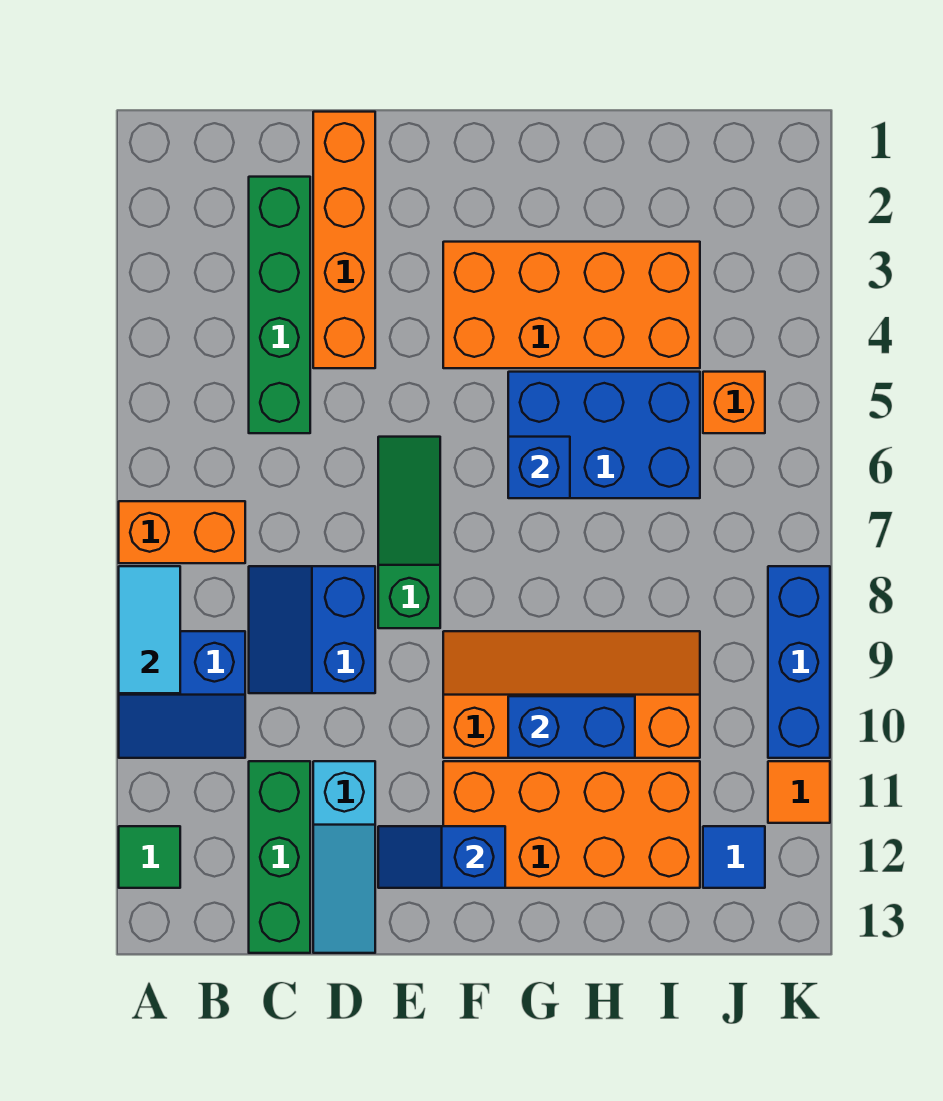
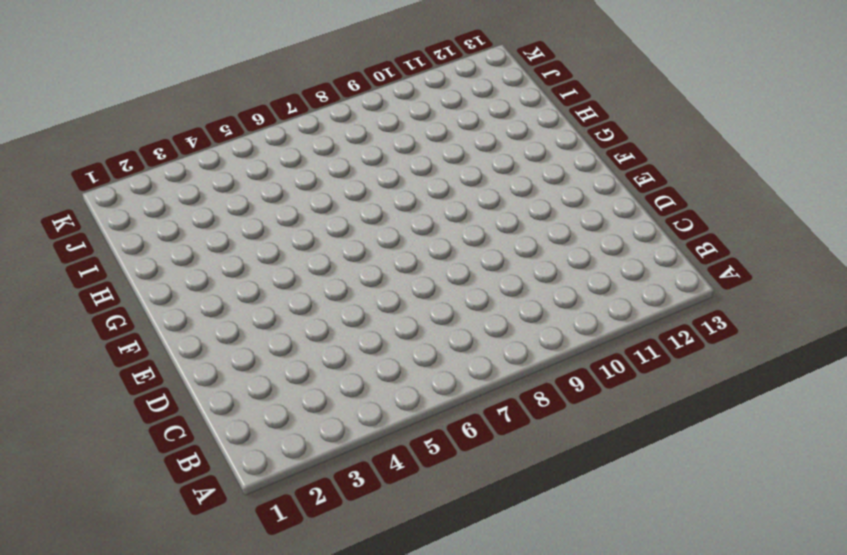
none -> orange 1x2 brick [119,501,245,563]
none -> blue 2x2 slope [119,631,245,758]
none -> green 1x1 tile [119,826,180,888]

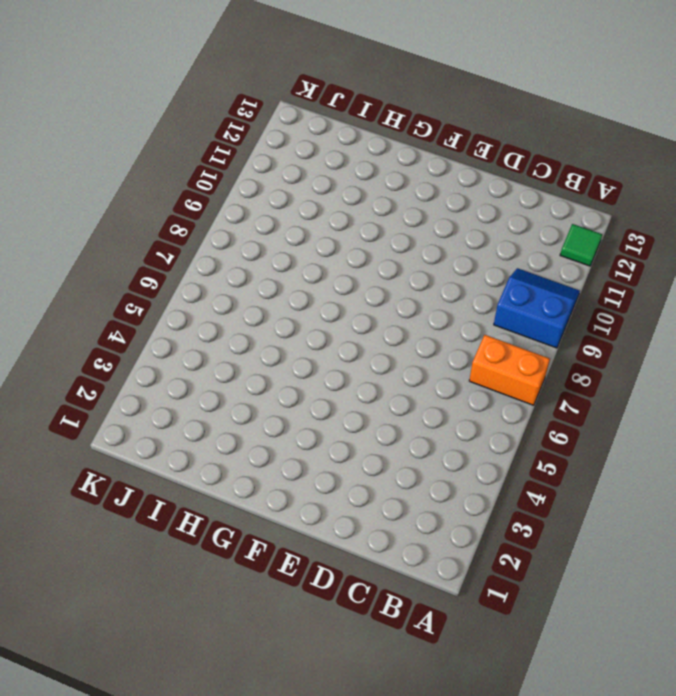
none -> green 1x4 brick [249,177,310,433]
none -> blue 2x2 slope [249,566,375,693]
none -> green 1x3 brick [249,761,310,953]

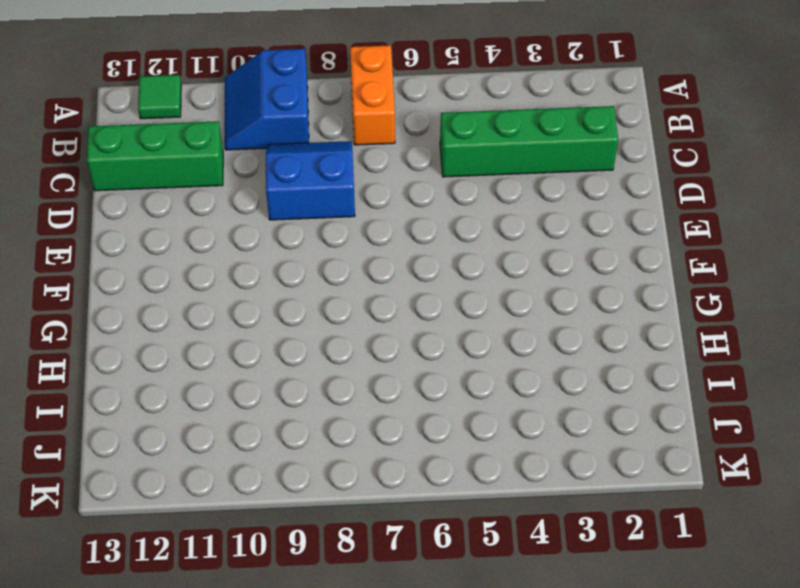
none -> orange 1x4 brick [313,112,375,368]
none -> cyan 1x3 slope [313,761,375,953]
none -> green 1x3 slope [378,437,440,628]

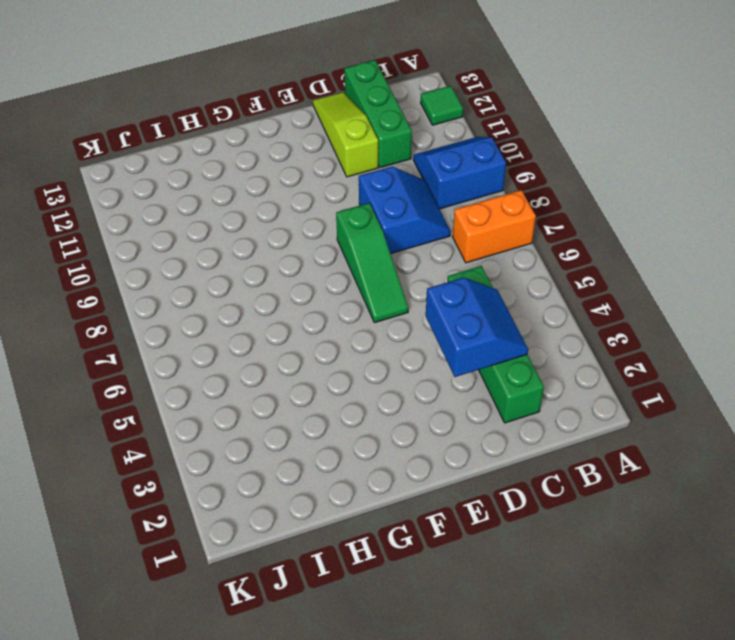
blue 2x2 slope [426,278,528,377] -> none
lime 1x3 slope [313,92,378,177] -> cyan 1x3 slope [313,761,375,953]
none -> orange 1x4 brick [313,112,375,368]
none -> orange 2x4 brick [443,242,700,368]
none -> orange 2x4 slope [443,631,700,758]

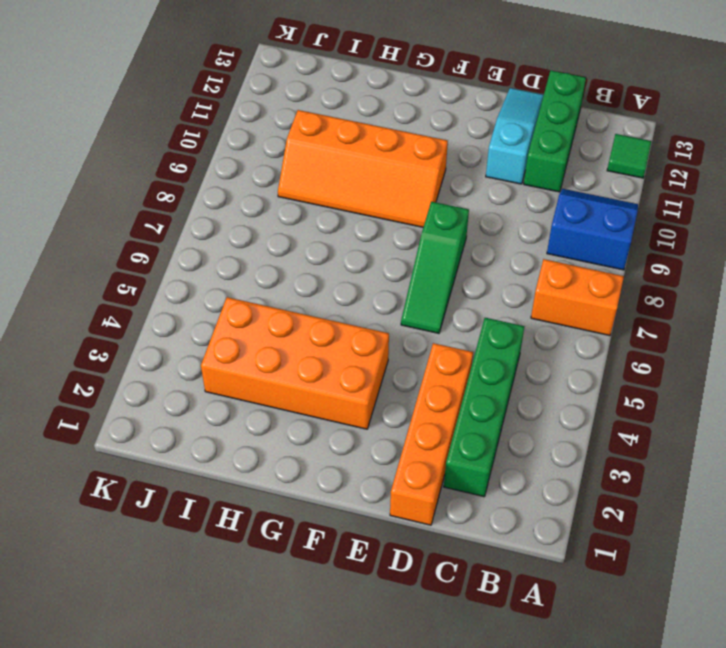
none -> blue 2x2 slope [249,566,375,693]
none -> orange 2x4 brick [443,761,700,888]
none -> blue 2x3 brick [508,372,700,498]

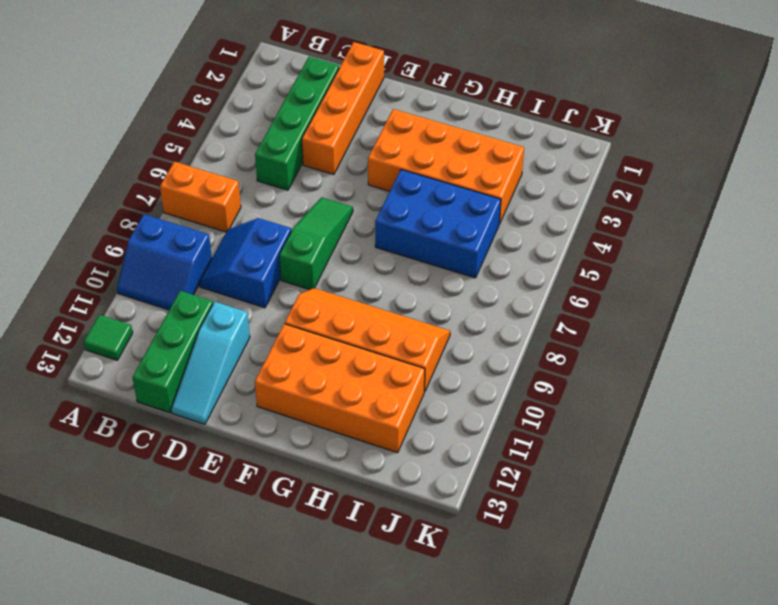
none -> orange 1x1 brick [703,372,765,433]
none -> blue 1x1 tile [703,826,765,888]
none -> blue 1x3 brick [768,566,830,758]

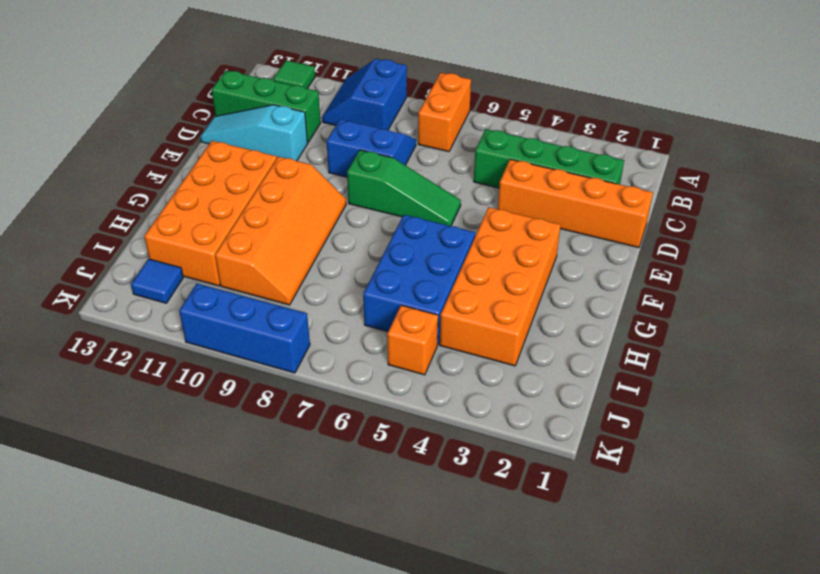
none -> orange 1x1 tile [768,761,830,823]
none -> cyan 1x2 tile [119,566,180,693]
none -> blue 1x2 slope [378,826,505,888]

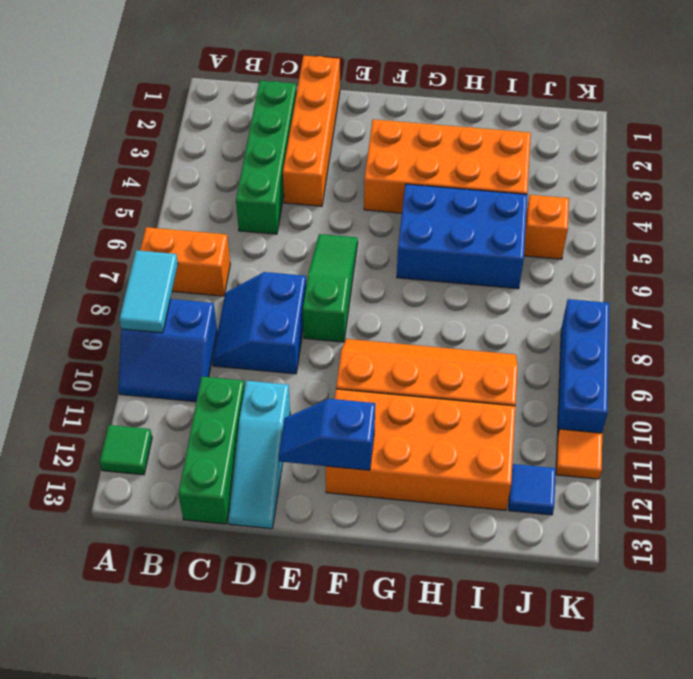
none -> blue 1x1 brick [508,437,570,498]
none -> blue 1x2 brick [508,696,635,758]

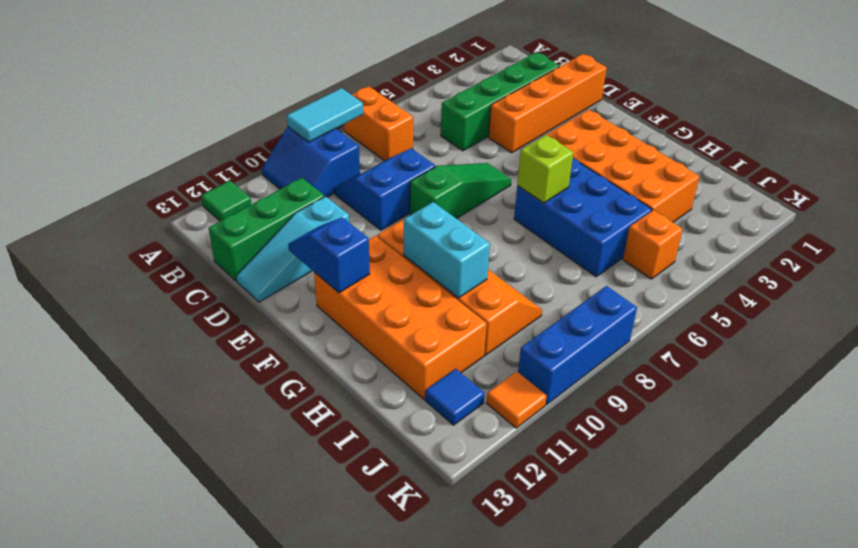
lime 1x1 brick [517,135,574,203] -> blue 1x1 brick [508,437,570,498]
cyan 1x2 brick [404,202,490,298] -> blue 1x2 brick [508,696,635,758]

